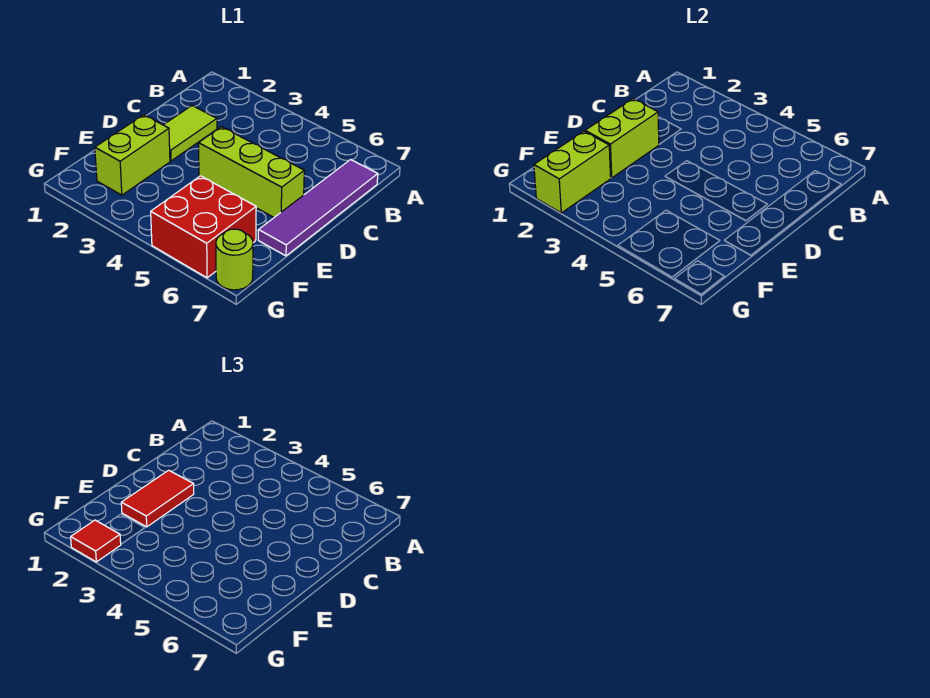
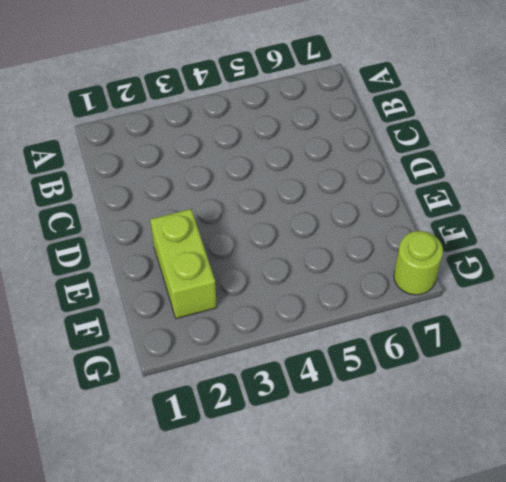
none -> purple 1x4 tile [258,160,378,256]
none -> lime 1x2 tile [164,106,217,161]

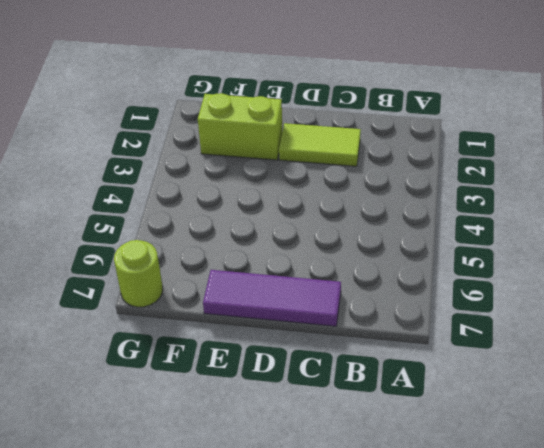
purple 1x3 tile [203,270,341,326] -> purple 1x4 tile [258,160,378,256]
none -> lime 1x3 brick [199,127,304,217]
none -> red 2x2 brick [151,176,256,278]

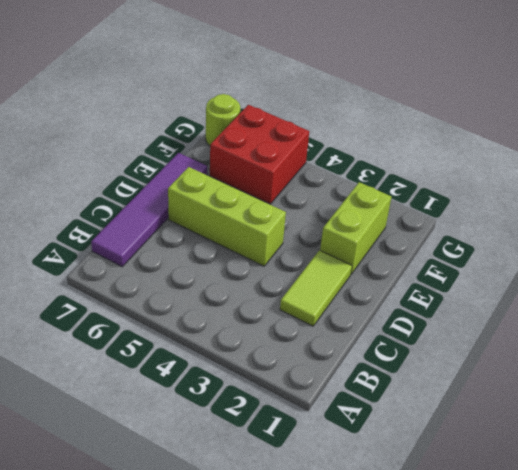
none -> lime 1x2 brick [585,99,659,178]
none -> lime 1x2 brick [534,131,611,213]

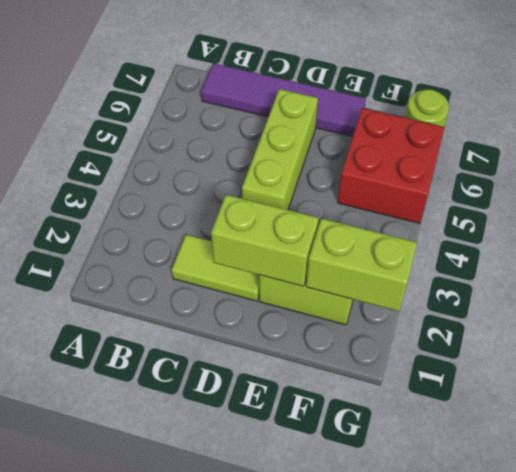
none -> red 1x2 tile [121,470,194,527]
none -> red 1x1 tile [71,520,121,562]

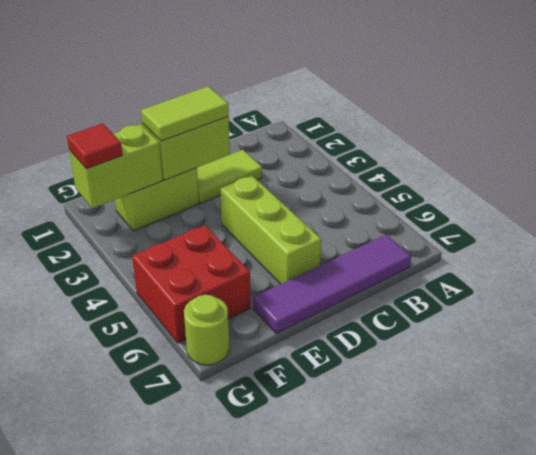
lime 1x2 tile [141,86,229,141] -> red 1x2 tile [121,470,194,527]

